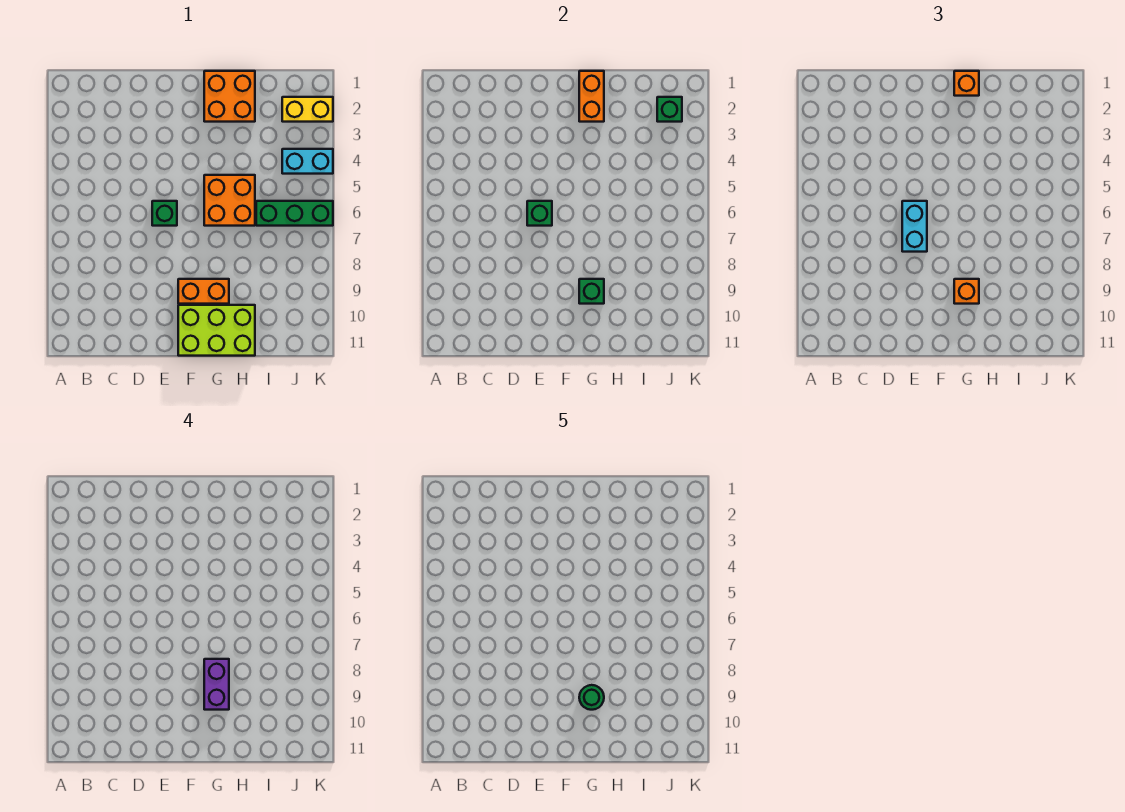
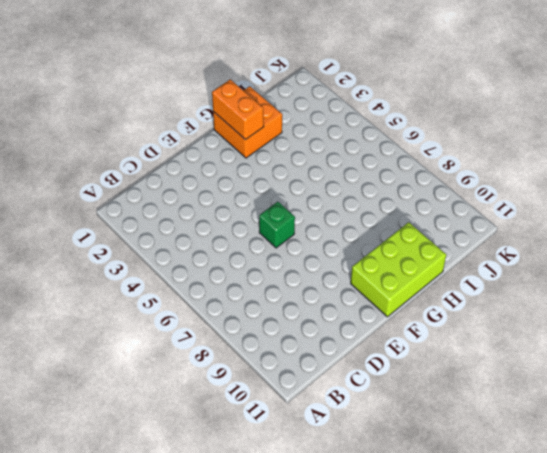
none -> orange 1x2 brick [178,279,229,304]
none -> orange 2x2 brick [204,175,255,226]
none -> green 1x3 brick [256,201,333,226]

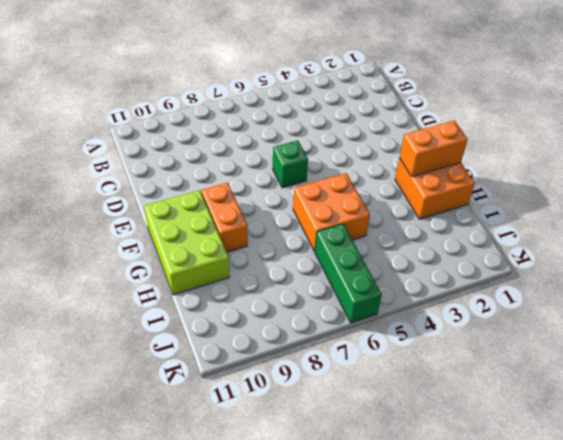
none -> yellow 1x2 brick [282,97,333,122]
none -> cyan 1x2 brick [282,149,333,174]
none -> green 1x1 brick [527,201,552,226]

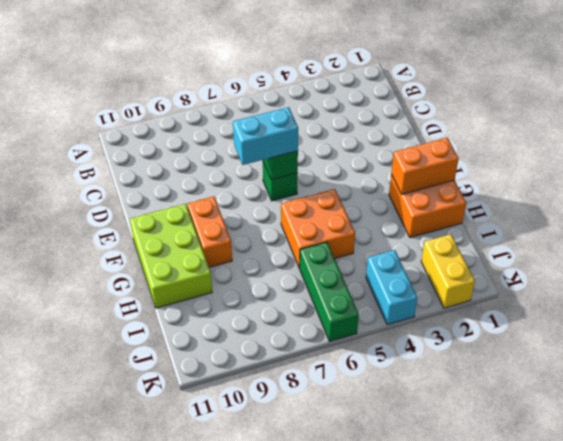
none -> green 1x1 brick [579,279,604,304]
none -> green 1x1 brick [657,97,682,122]
none -> orange 1x1 brick [954,71,979,96]

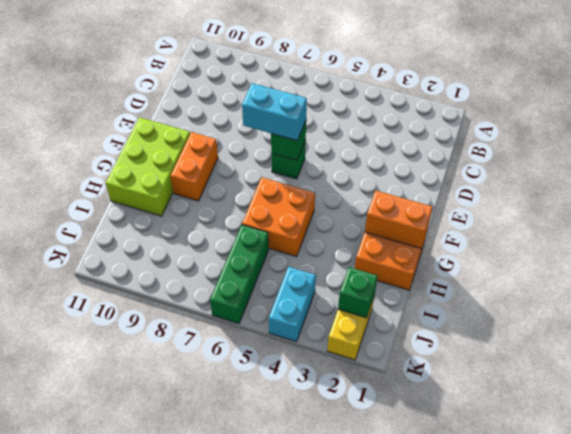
none -> green 1x1 brick [579,279,604,304]
none -> orange 1x1 brick [954,71,979,96]
none -> orange 1x1 brick [954,279,979,304]

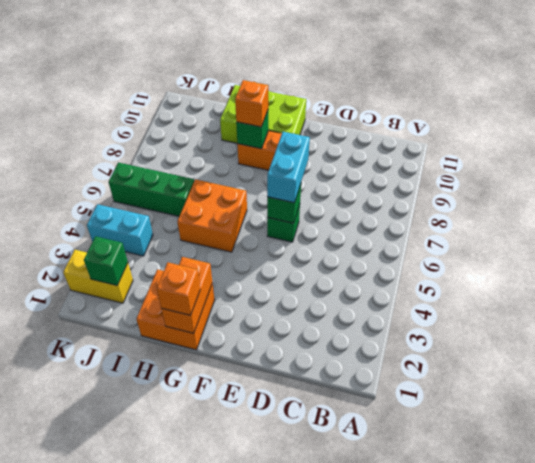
none -> purple 1x2 brick [204,659,229,710]
none -> green 1x1 round brick [579,685,604,710]

